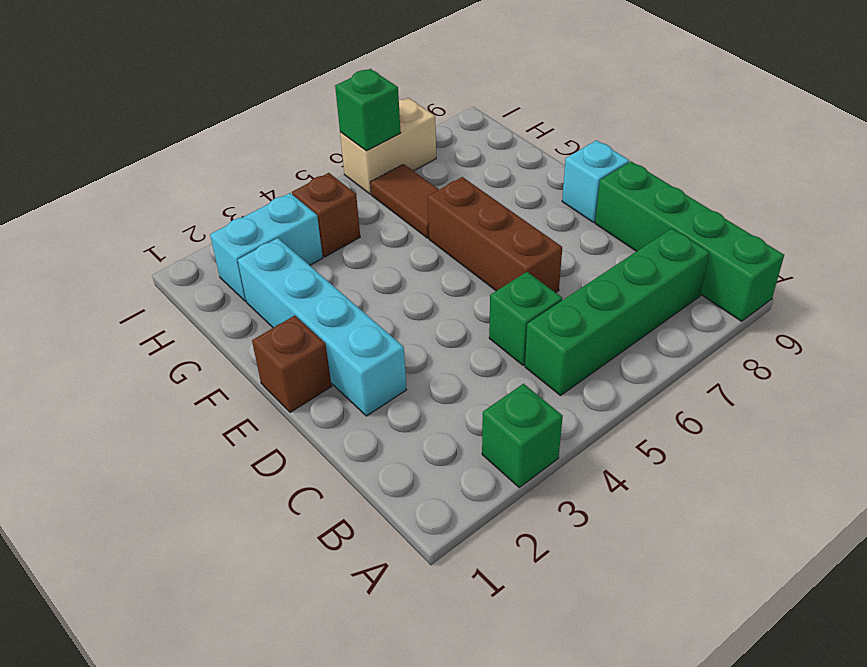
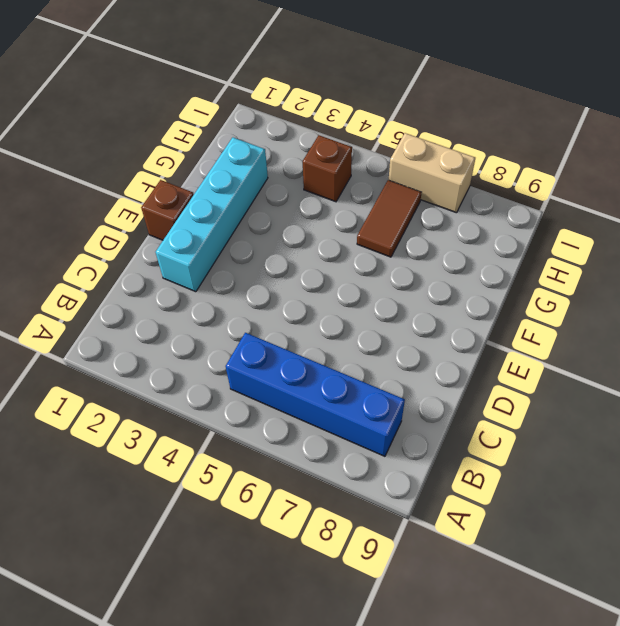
blue 1x4 brick [226,333,405,456] -> green 1x4 brick [525,228,710,396]
none -> green 1x1 brick [482,384,563,487]
none -> green 1x4 brick [595,161,784,321]
none -> green 1x1 brick [489,272,562,365]

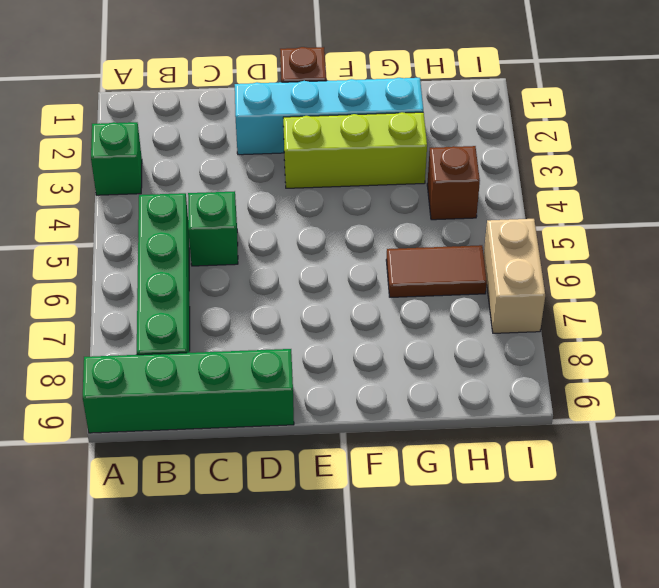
lime 1x3 brick [283,112,427,188] -> none
none -> brown 1x3 brick [428,177,562,293]
none -> cyan 1x1 brick [562,140,629,222]
none -> cyan 1x2 brick [210,193,323,301]

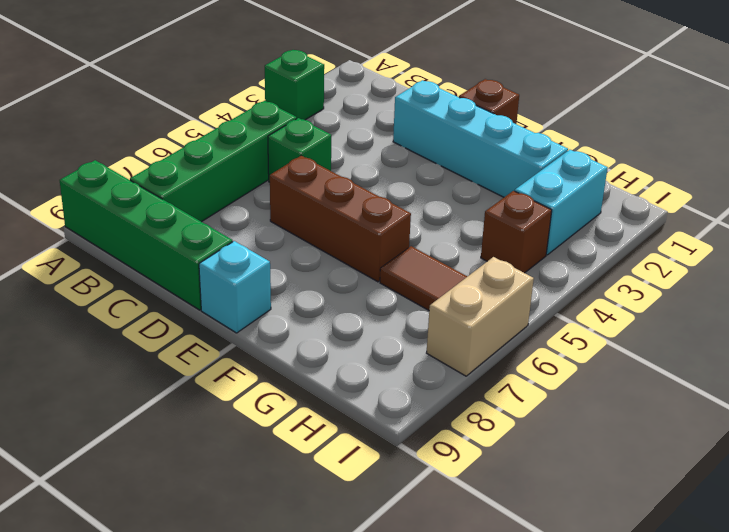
none -> green 1x1 brick [335,69,401,151]

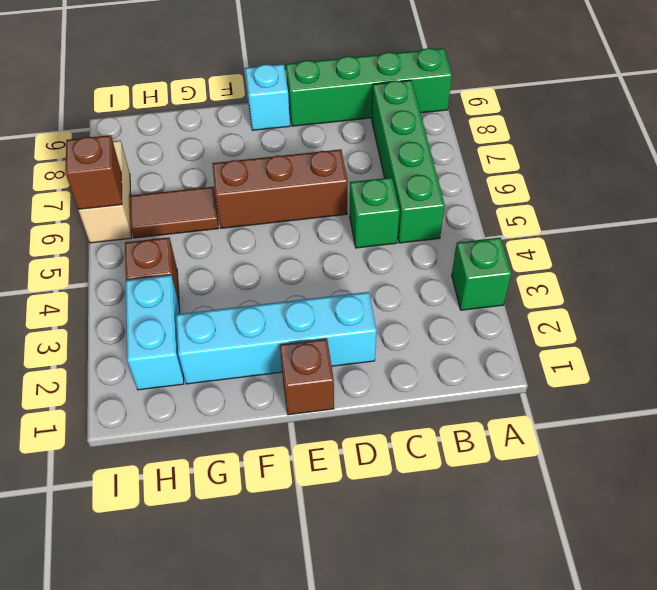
brown 1x1 brick [65,135,122,210] -> green 1x1 brick [335,69,401,151]

